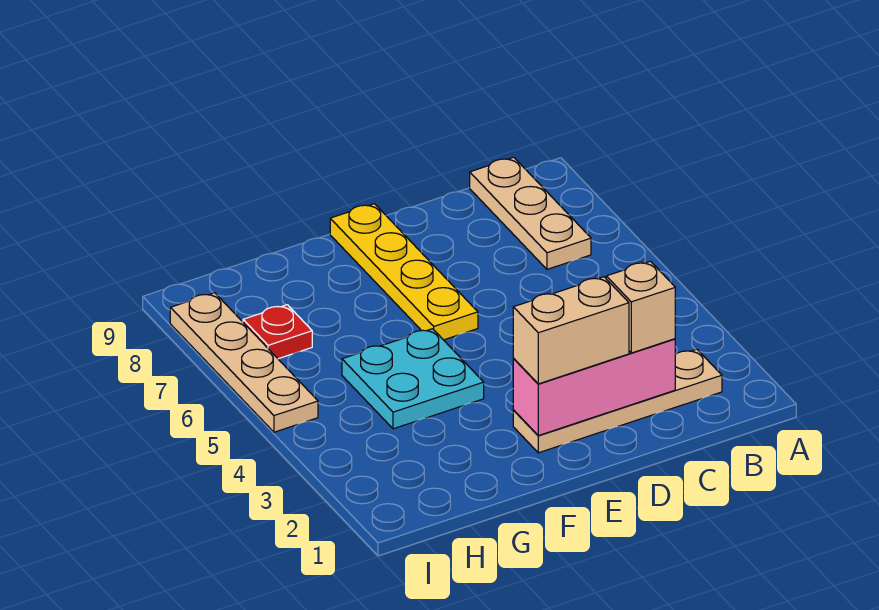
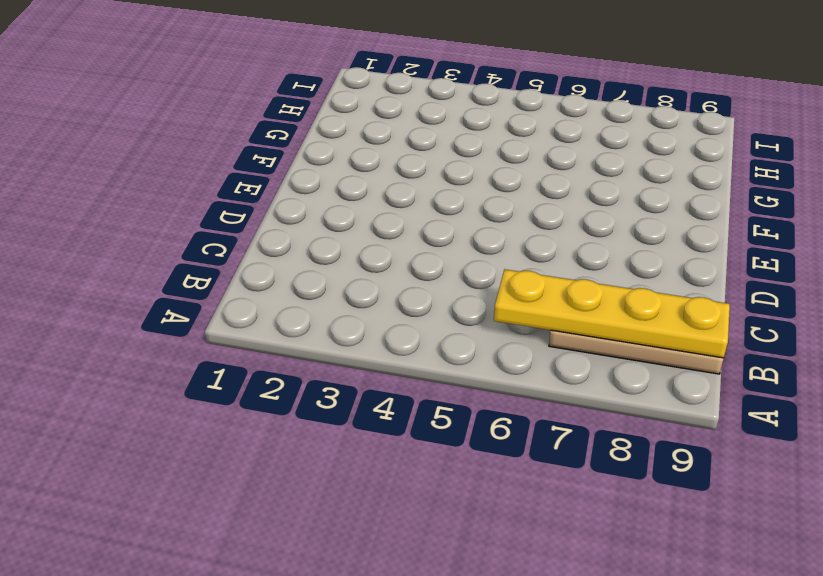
yellow 1x4 plate [494,269,730,358] -> yellow 1x4 plate moved to [330,204,478,340]
none -> tan 1x4 plate [513,349,722,453]
none -> cyan 2x2 plate [342,329,484,429]

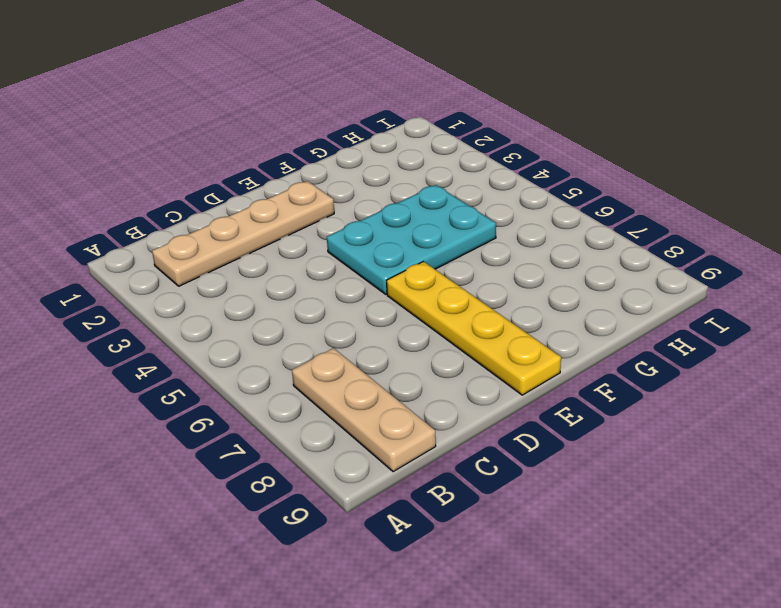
cyan 2x3 plate [327,185,496,294] -> cyan 2x2 plate [342,329,484,429]
none -> red 1x1 plate [243,305,312,359]
none -> tan 1x4 plate [170,293,318,432]

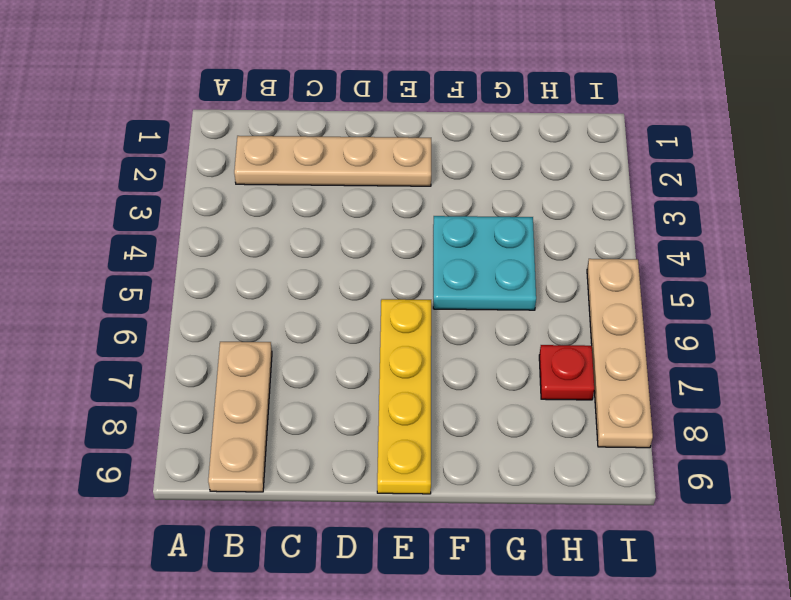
none -> pink 1x3 brick [513,339,675,436]
none -> tan 1x1 brick [606,261,675,353]

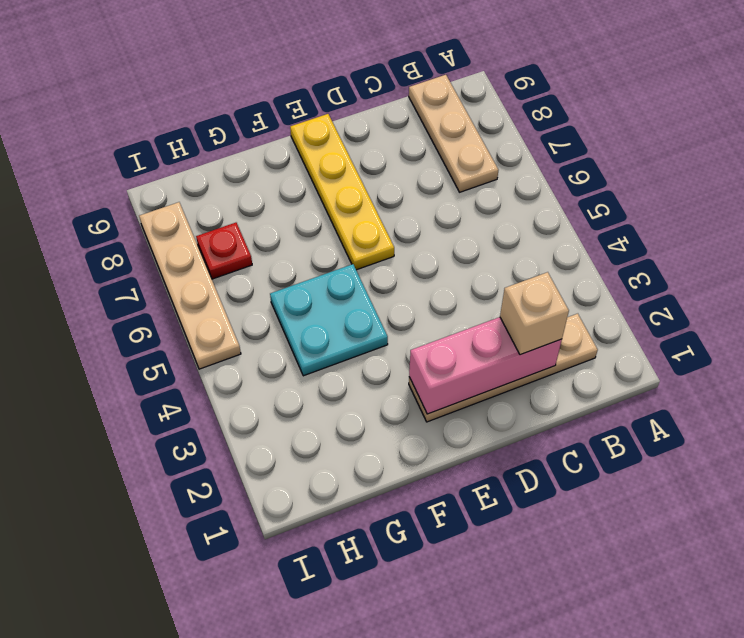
none -> tan 1x2 brick [513,277,629,384]

